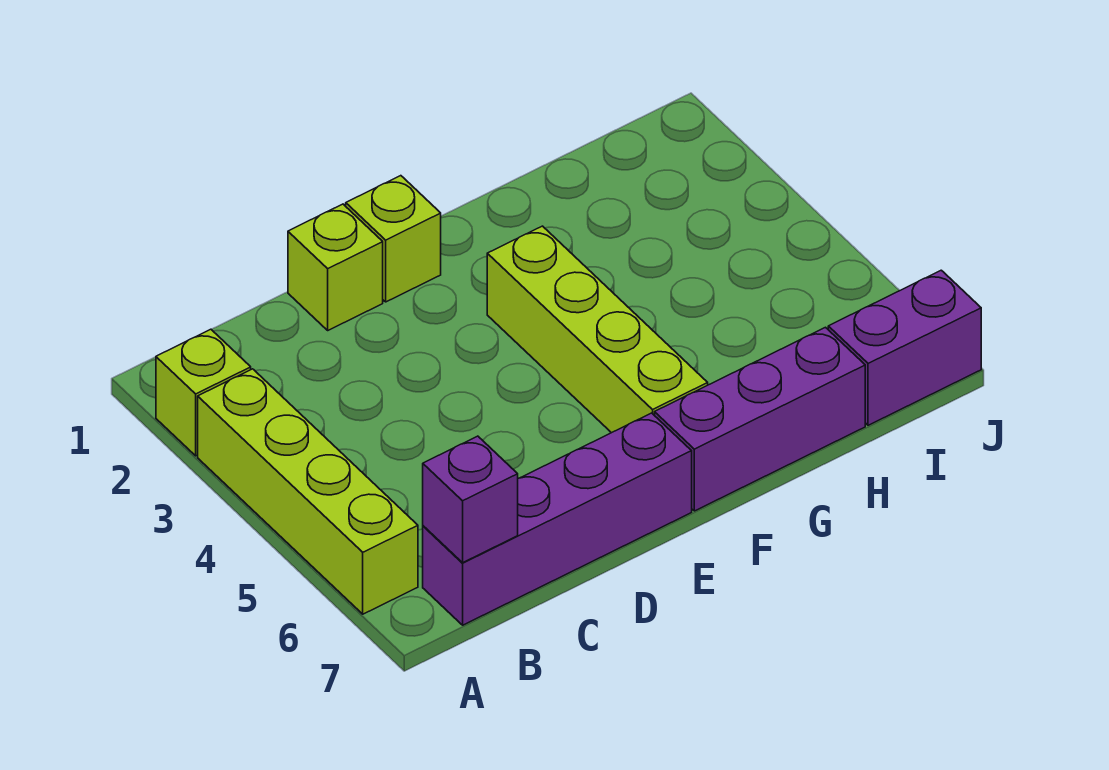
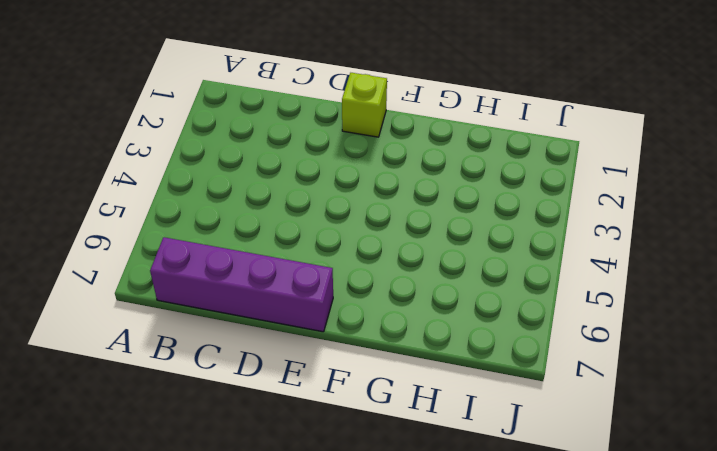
none -> lime 1x1 brick [156,329,251,456]
none -> lime 1x4 brick [198,369,418,614]

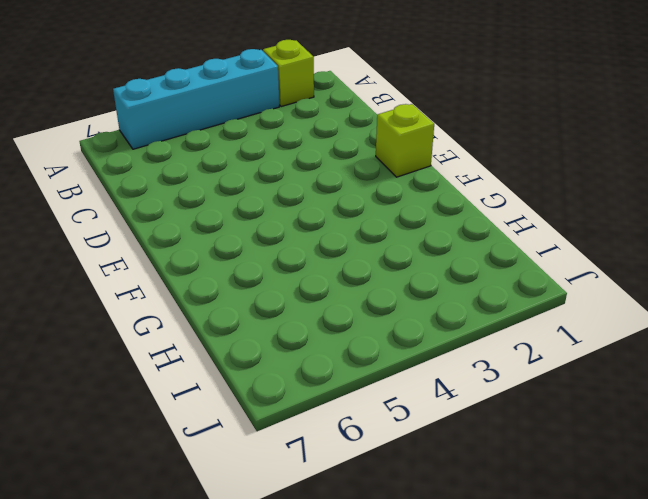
cyan 1x4 brick [113,49,279,149] -> lime 1x4 brick [198,369,418,614]
none -> purple 1x4 brick [423,413,692,625]
none -> lime 1x1 brick [288,204,383,330]

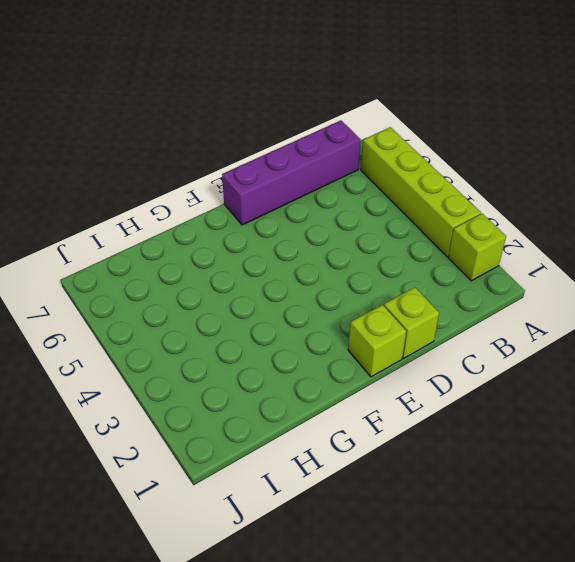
none -> lime 1x4 brick [487,226,708,433]
none -> purple 1x3 brick [655,327,865,511]

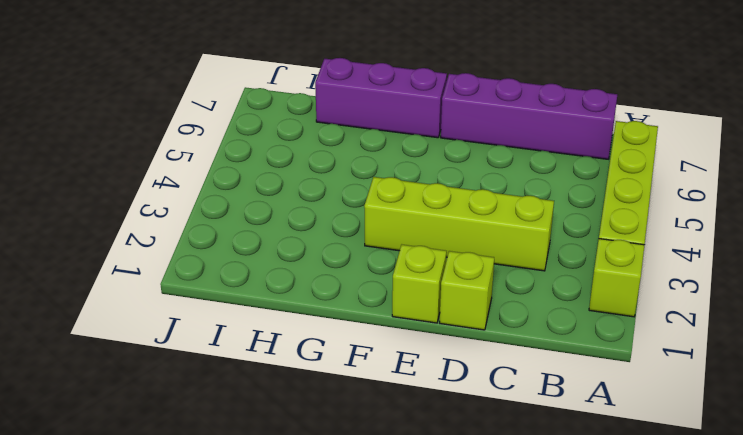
lime 1x4 brick [364,177,554,271] -> lime 1x4 brick turned to [487,226,708,433]
none -> purple 1x2 brick [828,270,981,425]
none -> purple 1x1 brick [423,436,518,563]

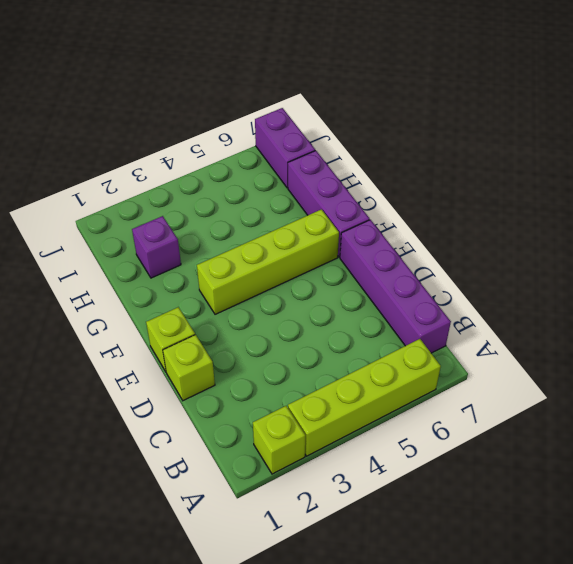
purple 1x1 brick [132,216,181,278] -> purple 1x1 brick moved to [423,436,518,563]

